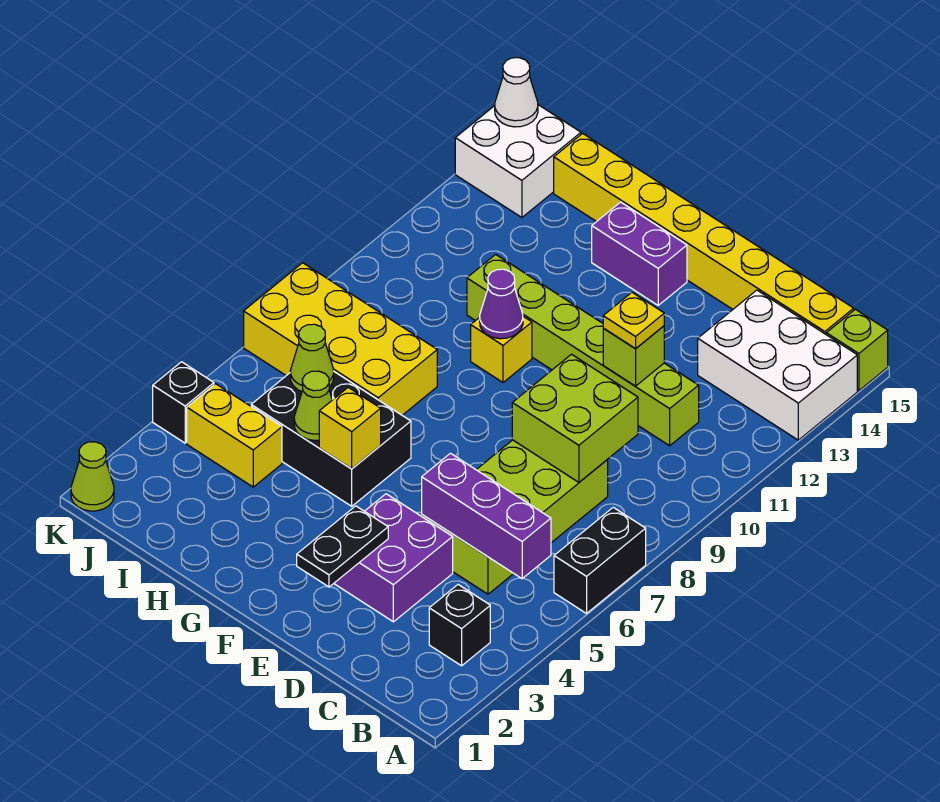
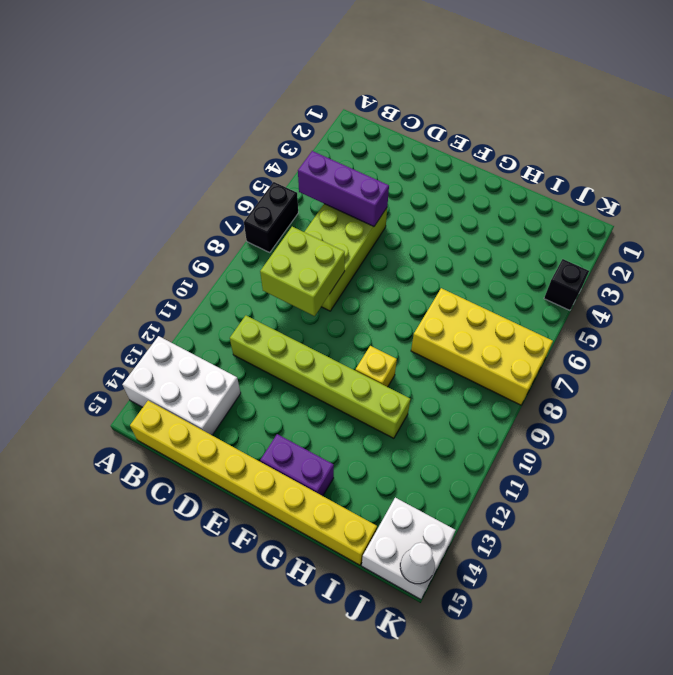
none -> lime 1x1 brick [826,309,888,391]
none -> black 1x1 brick [429,585,490,666]
none -> purple 2x2 brick [334,494,453,622]

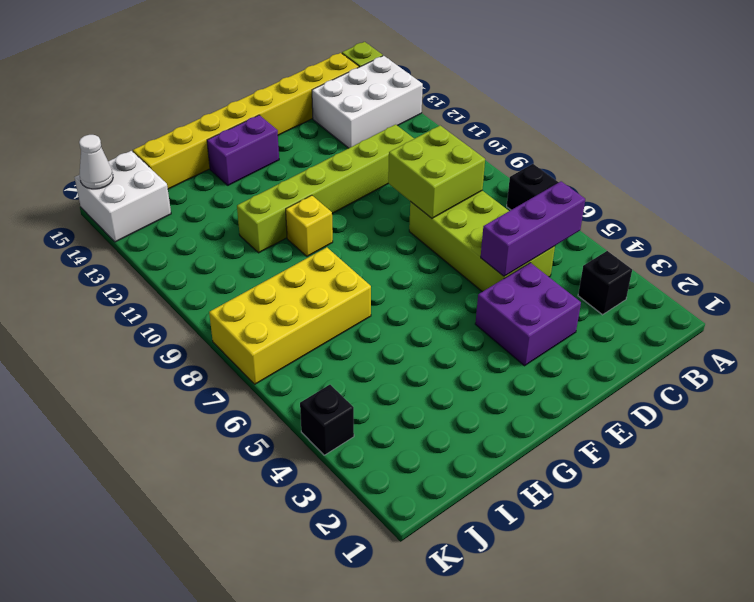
none -> black 2x3 brick [251,372,411,506]
none -> yellow 1x2 brick [187,384,282,487]
none -> lime 1x1 cone [71,442,114,511]

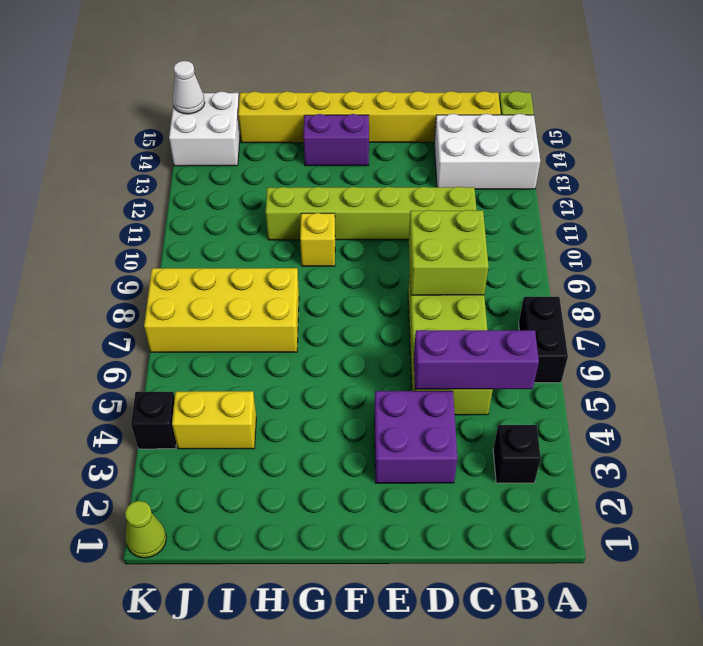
none -> black 2x3 brick [251,372,411,506]
none -> lime 1x1 brick [603,326,664,386]
none -> black 1x2 plate [297,506,388,587]

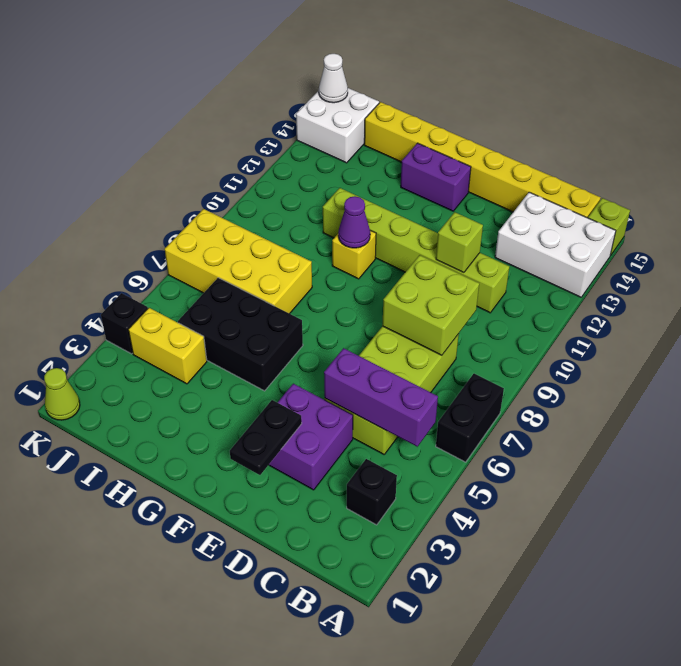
none -> yellow 1x1 brick [319,387,381,469]
none -> lime 1x1 cone [294,371,332,440]
none -> lime 1x1 cone [290,324,334,392]

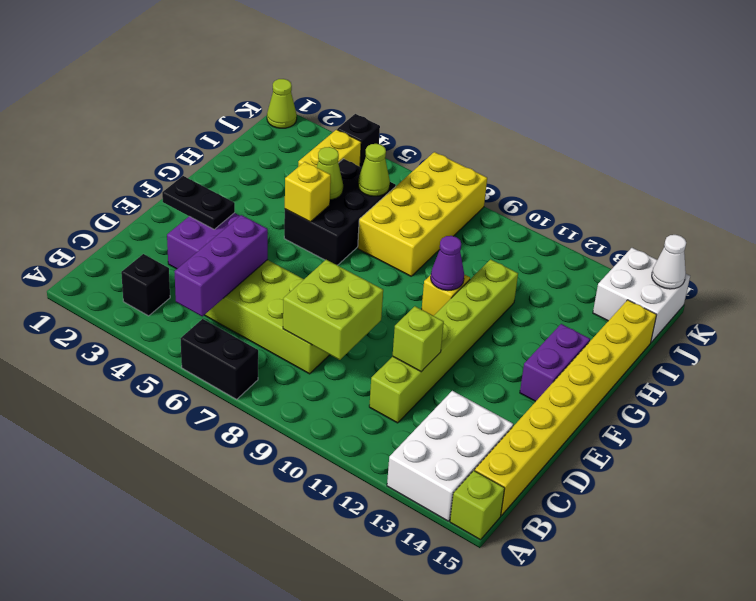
none -> yellow 1x1 plate [603,292,664,349]

